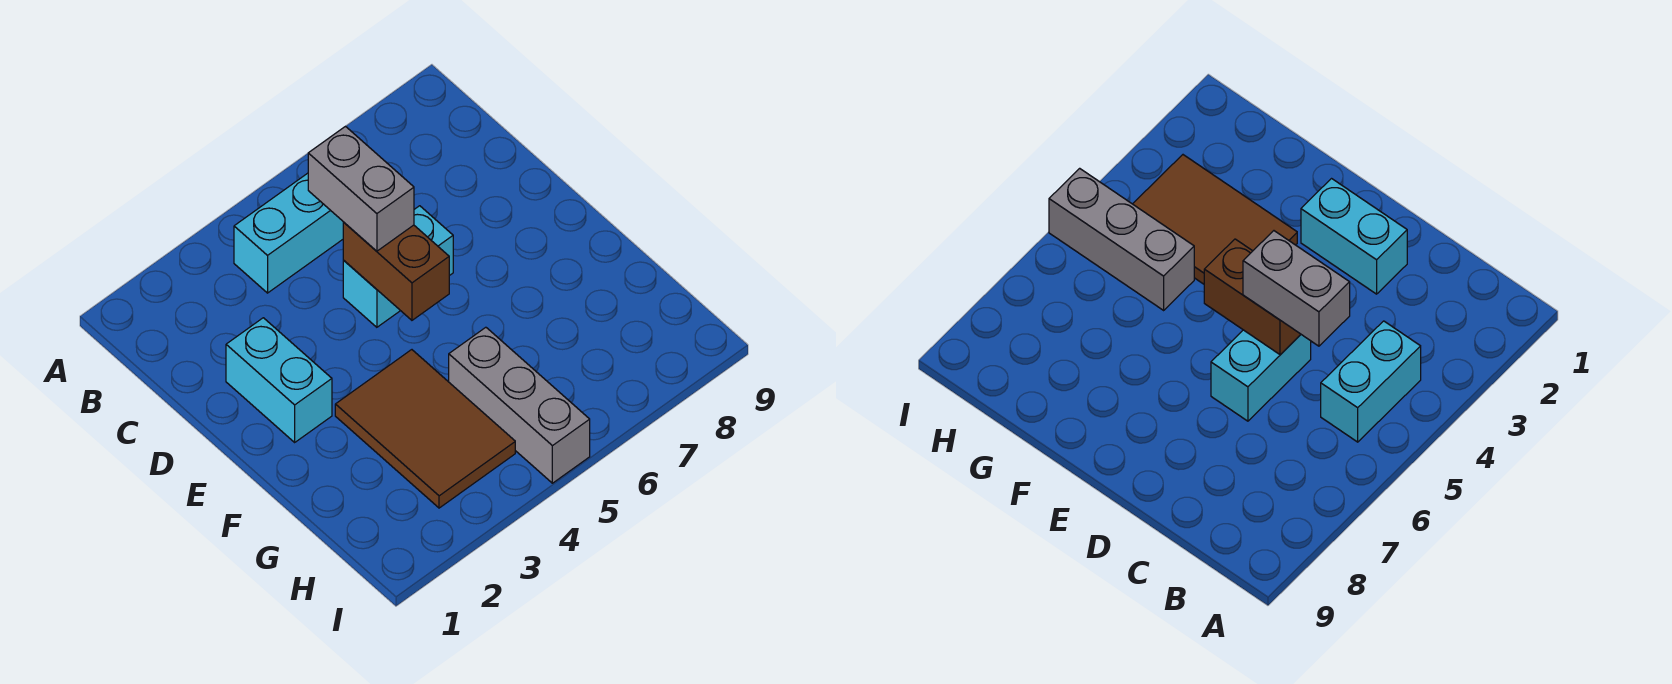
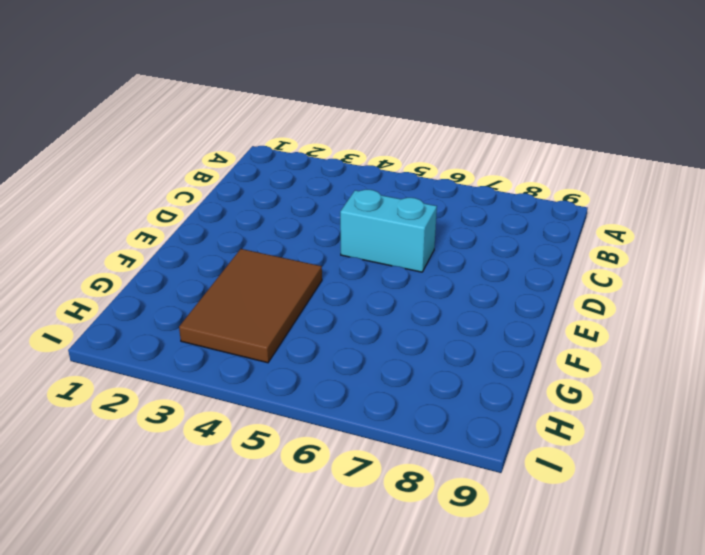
none -> cyan 1x2 brick [234,173,343,293]
none -> cyan 1x2 brick [226,318,332,442]

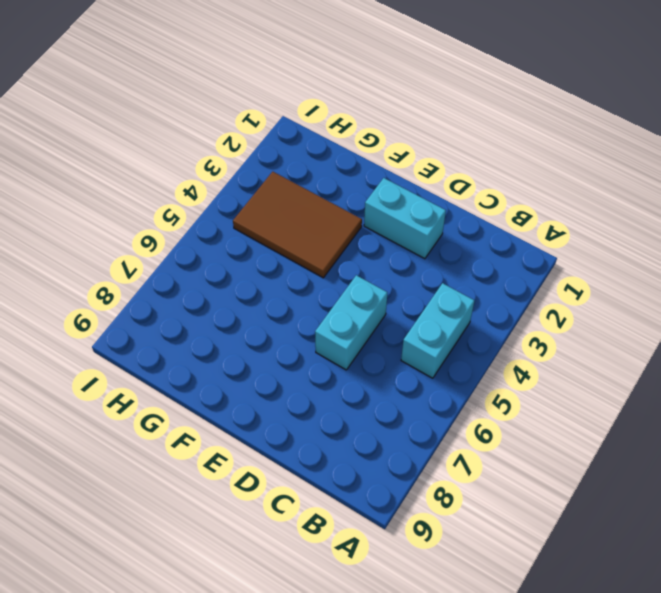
none -> grey 1x3 brick [449,327,590,483]
none -> brown 1x2 brick [343,222,449,320]

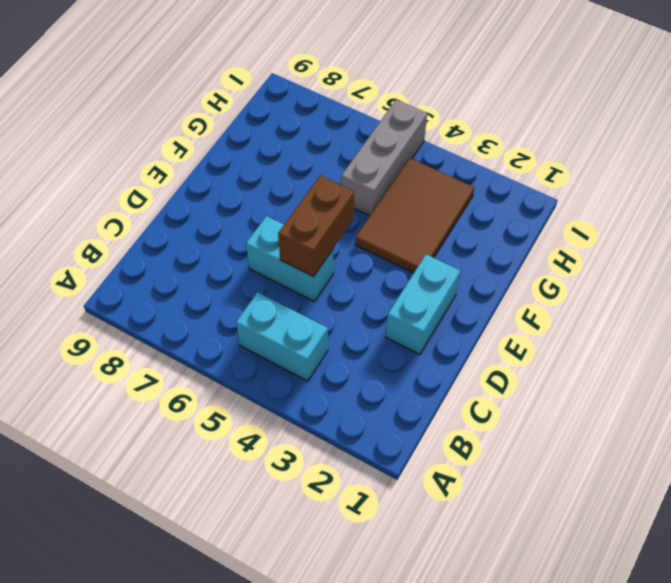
none -> grey 1x2 brick [308,126,414,251]

